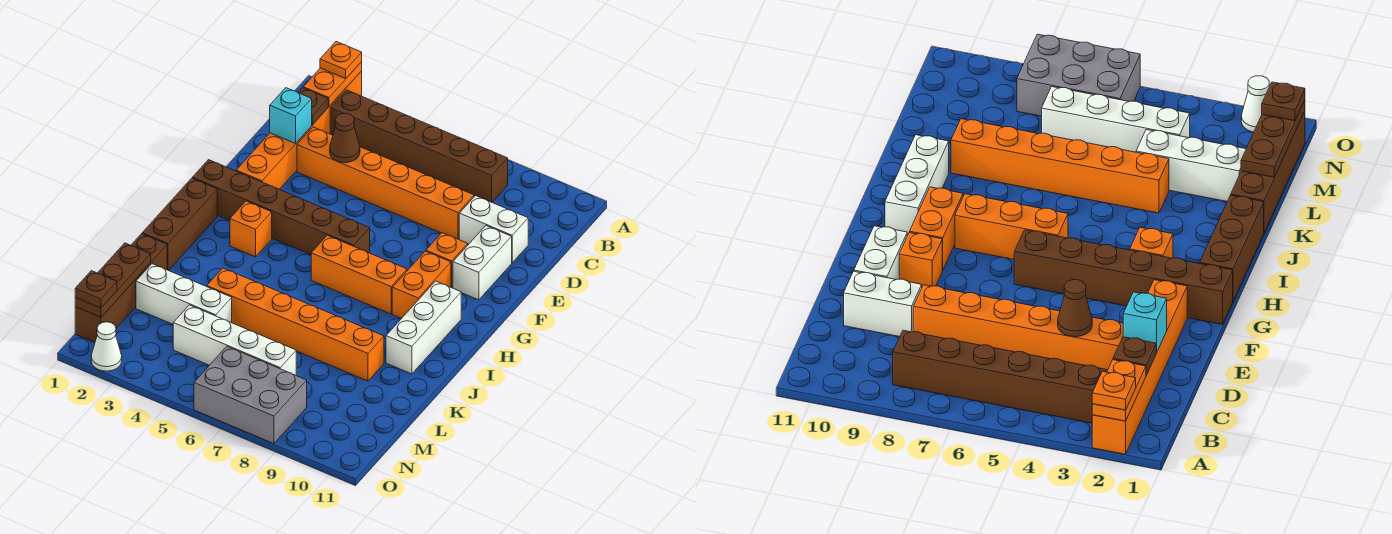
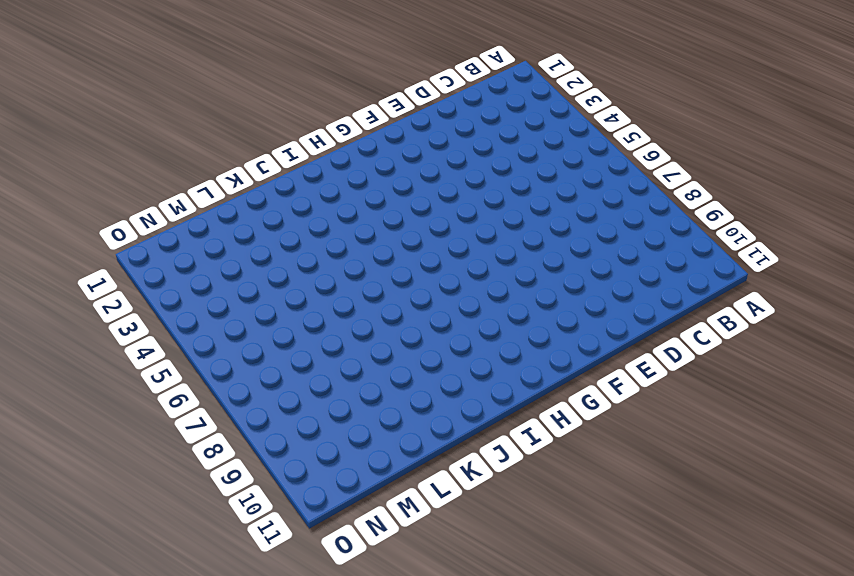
none -> orange 1x6 brick [236,71,362,189]
none -> brown 1x6 brick [330,90,508,202]
none -> orange 1x6 brick [297,127,474,240]

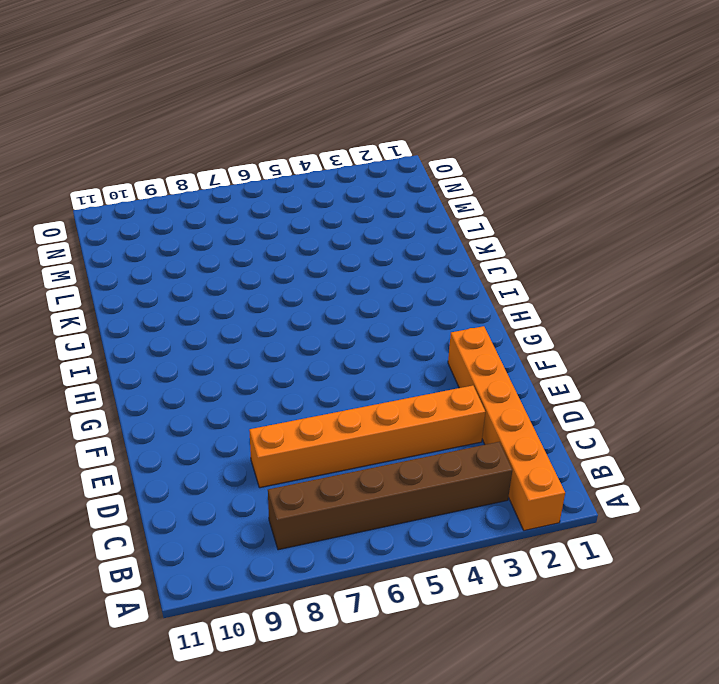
none -> white 1x2 brick [459,196,528,263]
none -> white 1x2 brick [453,226,512,300]
none -> orange 1x1 brick [426,233,468,288]

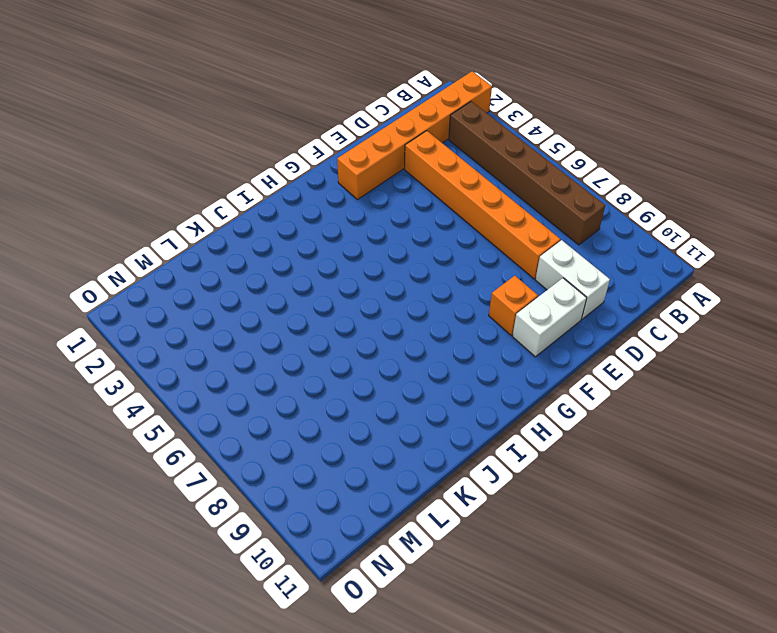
none -> brown 1x6 brick [192,160,370,255]
none -> orange 1x2 brick [392,251,451,319]
none -> brown 1x3 brick [142,178,217,271]

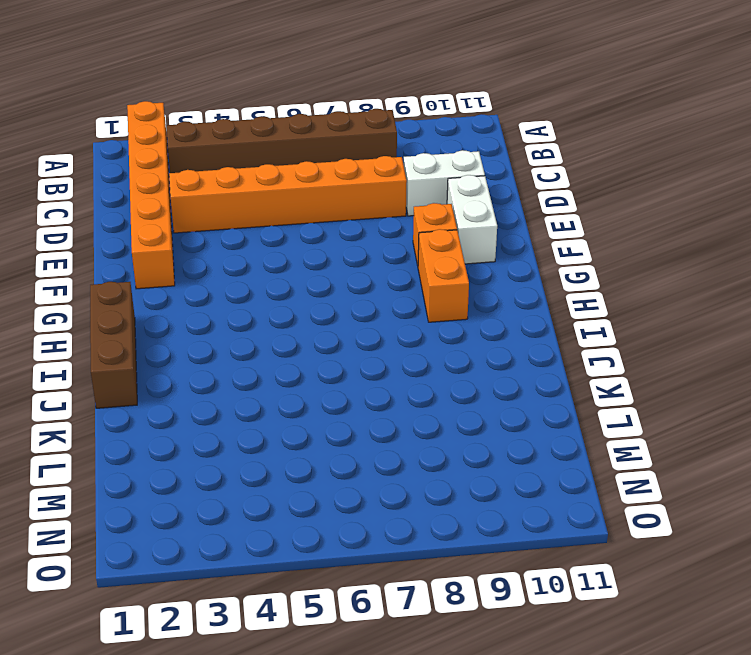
none -> brown 1x6 brick [192,160,370,255]
none -> orange 1x1 brick [230,201,272,257]
none -> orange 1x3 brick [311,235,407,314]

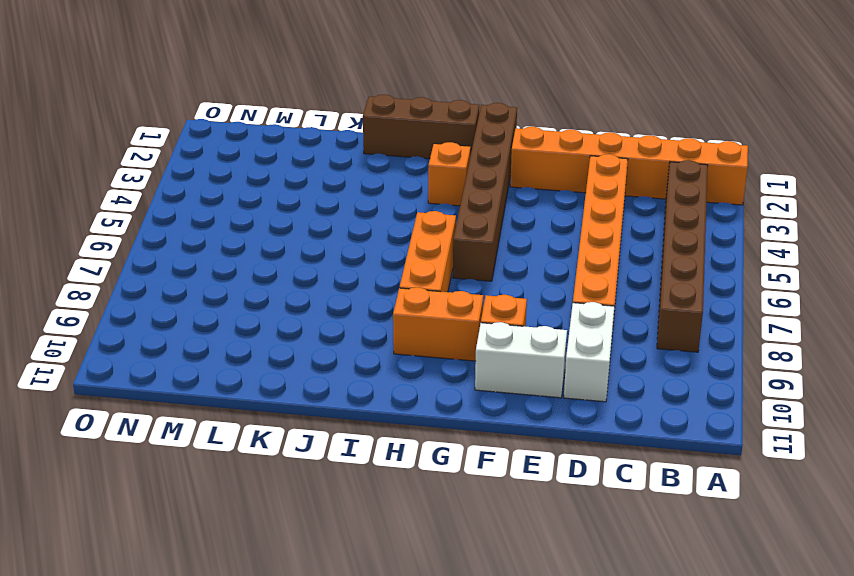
none -> white 1x3 brick [386,281,461,374]
none -> brown 1x4 brick [75,234,167,342]
none -> orange 1x6 brick [207,268,384,381]

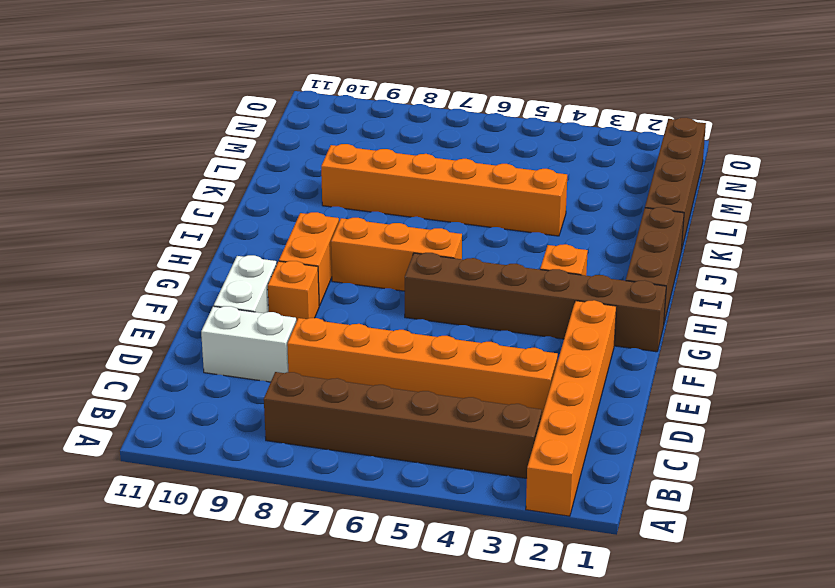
none -> white 1x3 brick [386,281,461,374]
none -> white 1x3 brick [136,264,232,324]
none -> white 1x4 brick [173,305,296,375]

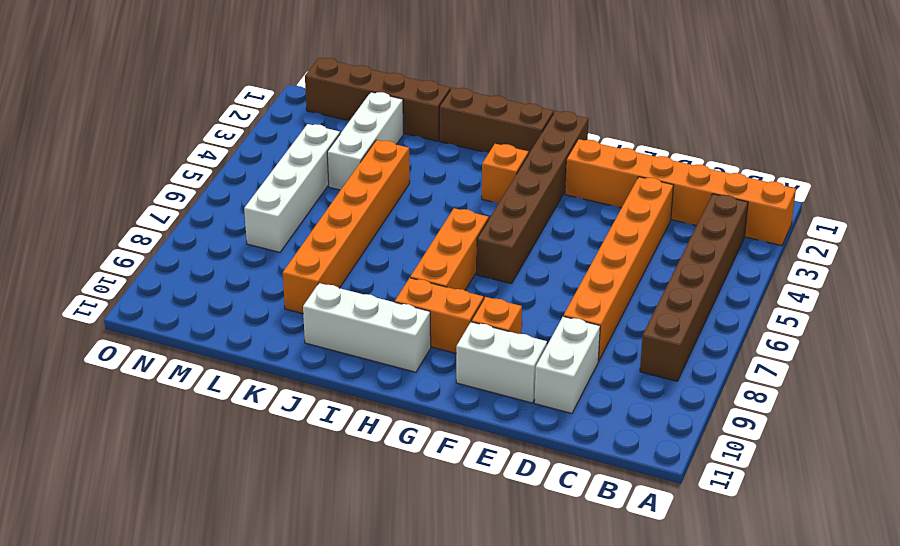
none -> grey 2x3 brick [194,347,307,444]
none -> white 1x1 cone [91,322,122,371]
none -> orange 1x2 plate [303,62,362,106]

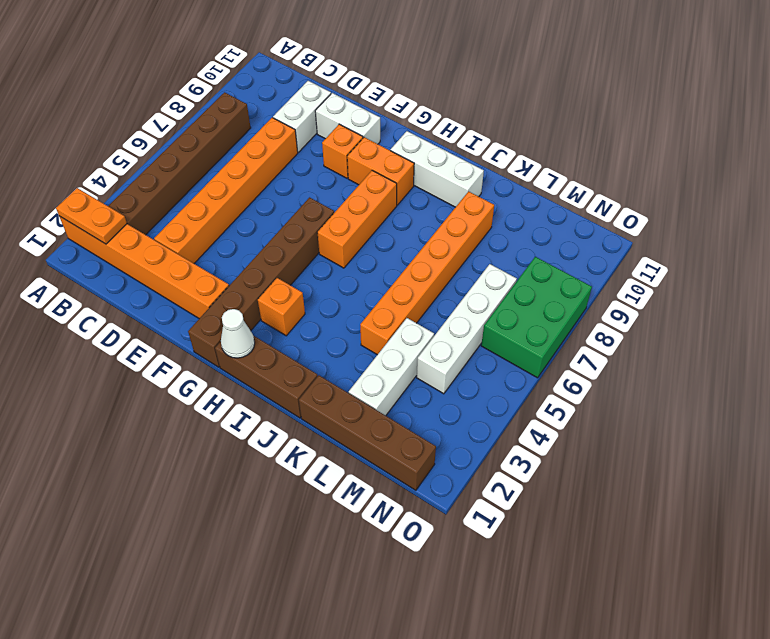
white 1x1 cone [221,309,255,358] -> white 1x1 cone moved to [91,322,122,371]
green 2x3 brick [481,257,592,378] -> grey 2x3 brick [194,347,307,444]
none -> brown 1x1 plate [298,88,328,125]
none -> cyan 1x1 brick [270,88,312,143]
none -> brown 1x1 cone [330,113,360,163]

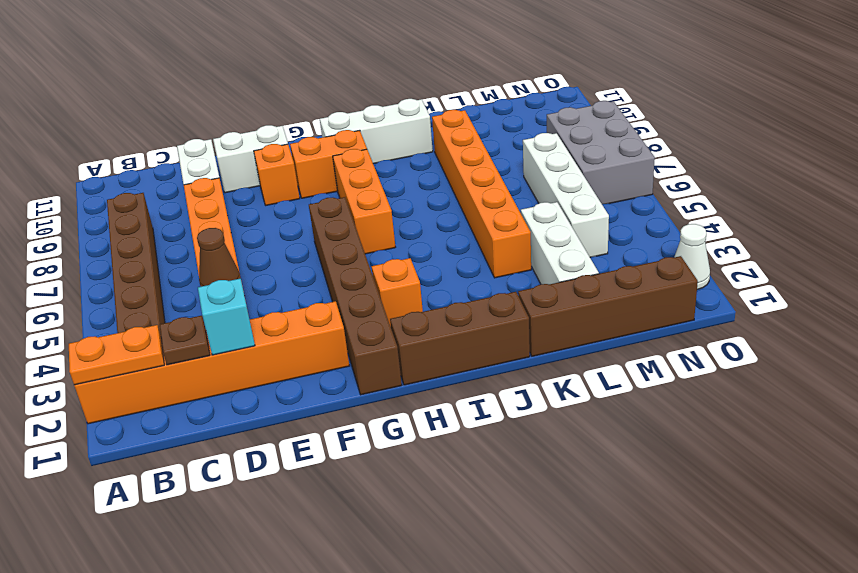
none -> brown 1x3 plate [75,243,151,317]
none -> orange 1x1 plate [320,42,362,79]
none -> brown 1x1 plate [75,271,117,308]

